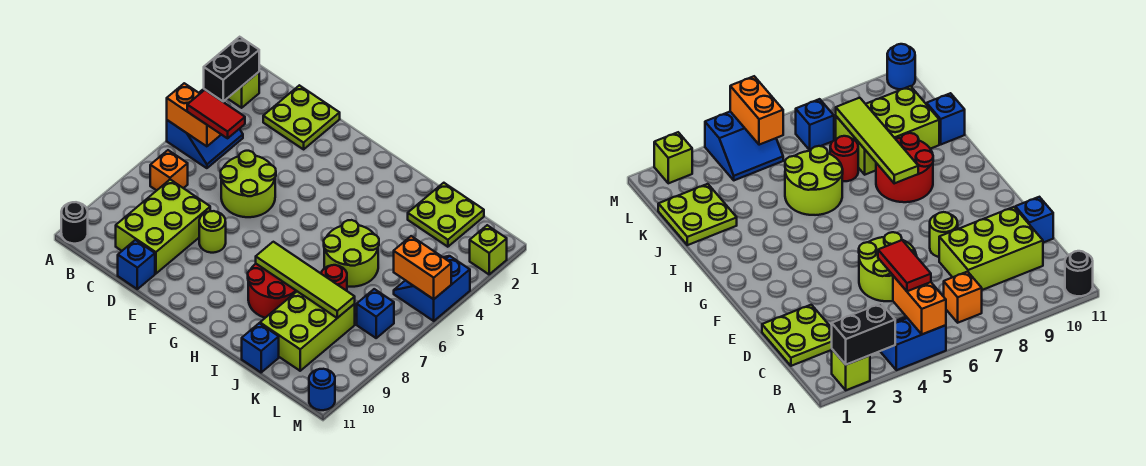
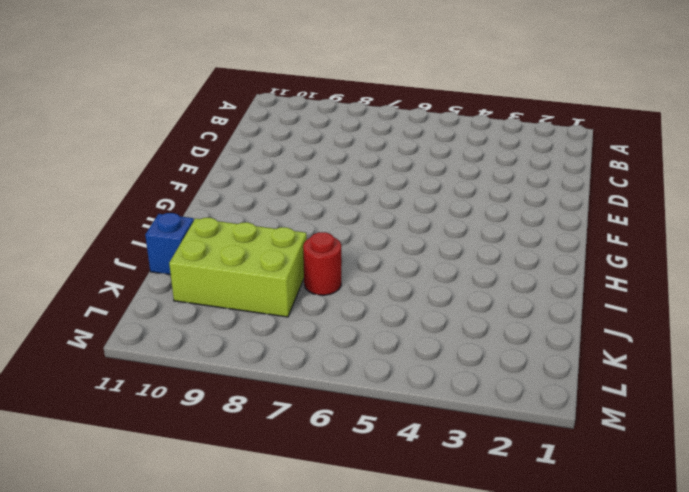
none -> lime 1x1 brick [227,72,259,108]
none -> blue 2x2 slope [167,90,243,168]
none -> black 1x1 round brick [61,202,88,244]

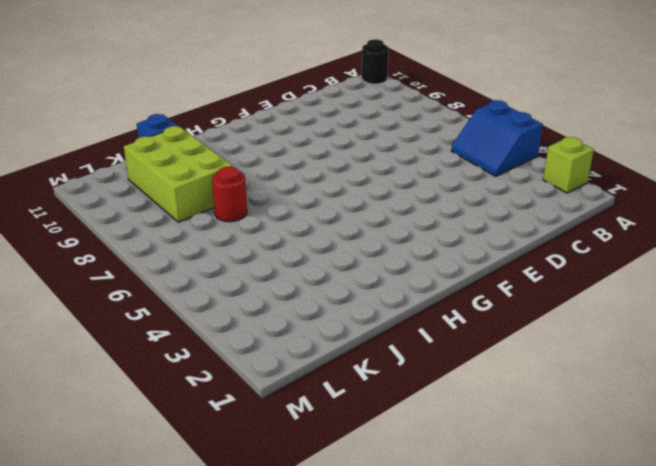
none -> orange 1x1 brick [150,150,188,191]
none -> lime 2x2 plate [263,85,340,149]
none -> lime 2x3 brick [116,180,210,274]

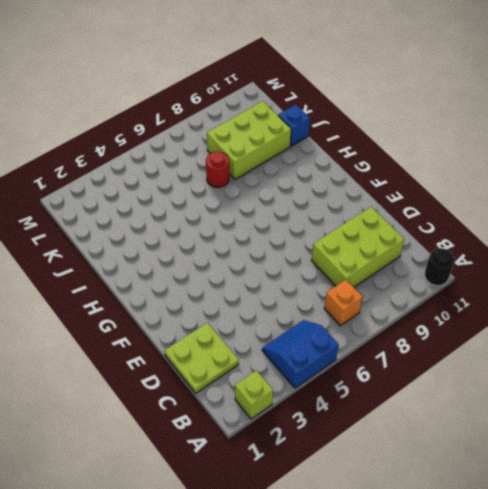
none -> lime 2x2 round brick [221,151,276,217]
none -> blue 1x1 brick [118,240,155,289]
none -> lime 1x1 round brick [199,211,226,253]

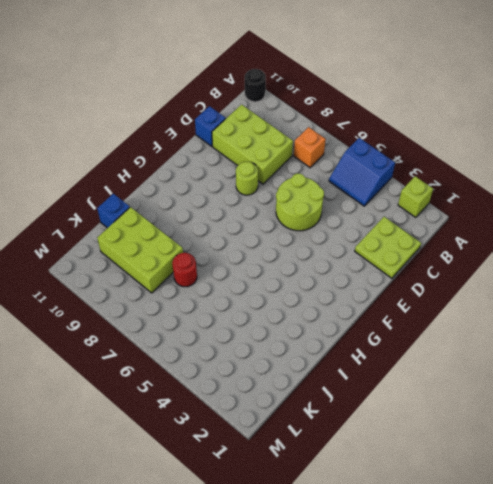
none -> red 2x2 round brick [248,264,297,318]
none -> lime 2x2 round brick [324,220,379,287]
none -> lime 2x2 plate [408,183,484,247]

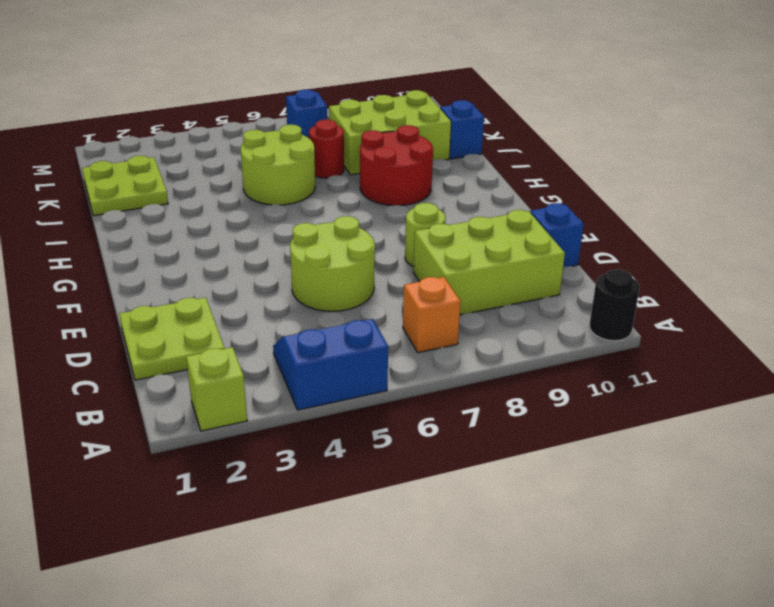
none -> blue 2x2 slope [394,256,470,321]
none -> lime 1x1 brick [470,225,507,274]
none -> blue 1x1 round brick [309,369,335,410]

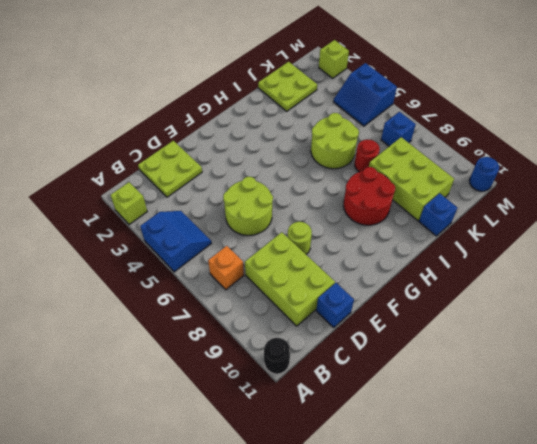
none -> black 1x2 brick [204,37,259,101]
none -> orange 1x2 brick [167,83,221,146]
none -> lime 1x4 tile [256,242,355,318]

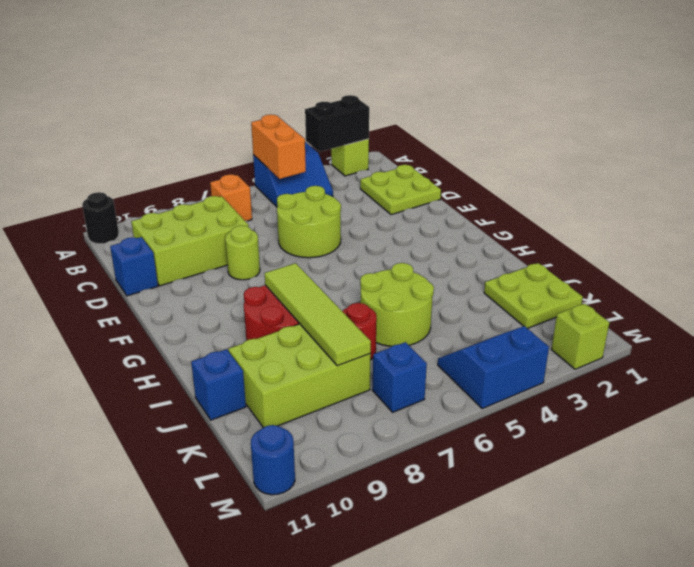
none -> orange 1x2 brick [394,236,451,299]
none -> red 1x2 tile [187,90,245,138]

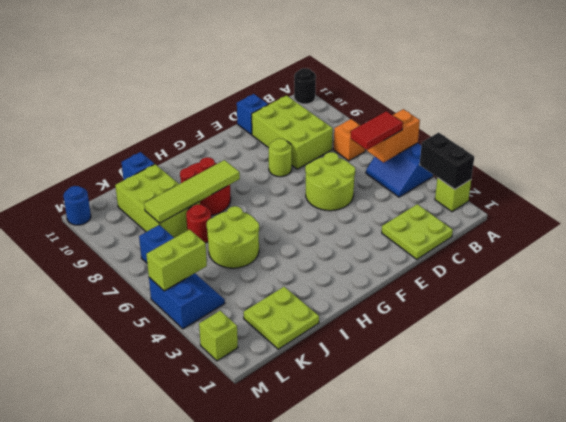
lime 1x2 brick [146,230,207,291] -> orange 1x2 brick [394,236,451,299]

